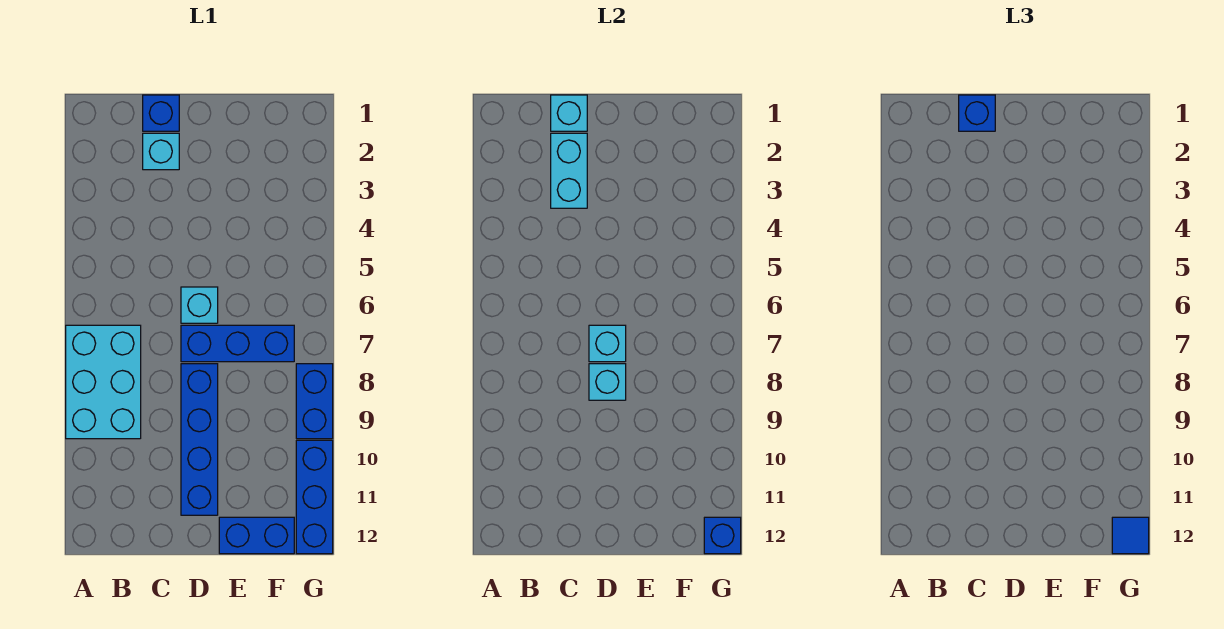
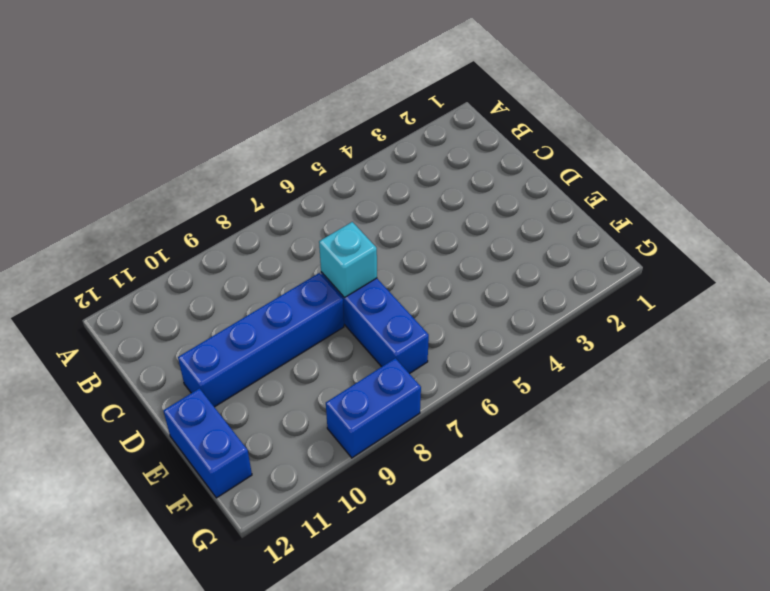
none -> cyan 2x3 brick [66,325,141,439]
none -> blue 1x1 brick [143,95,179,131]
none -> cyan 1x1 brick [143,133,179,170]

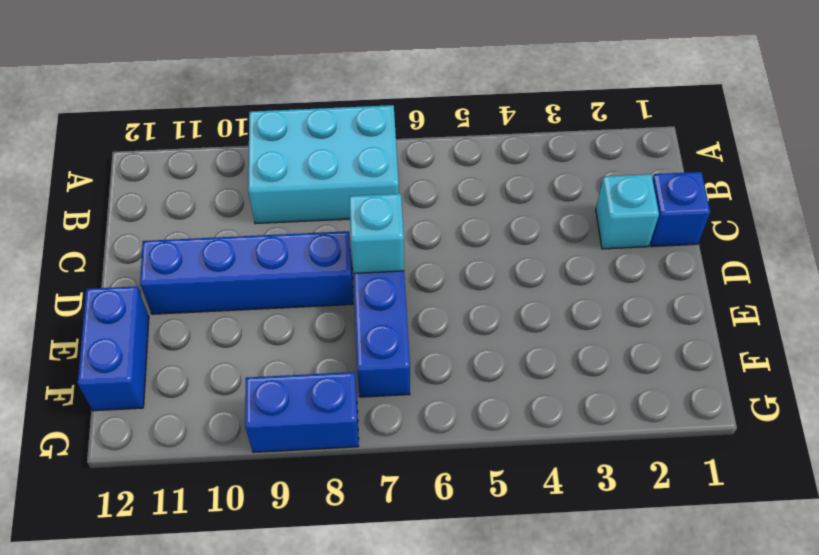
none -> cyan 1x1 brick [181,287,218,323]
none -> blue 1x3 brick [296,440,333,554]
none -> cyan 1x1 brick [551,95,587,131]

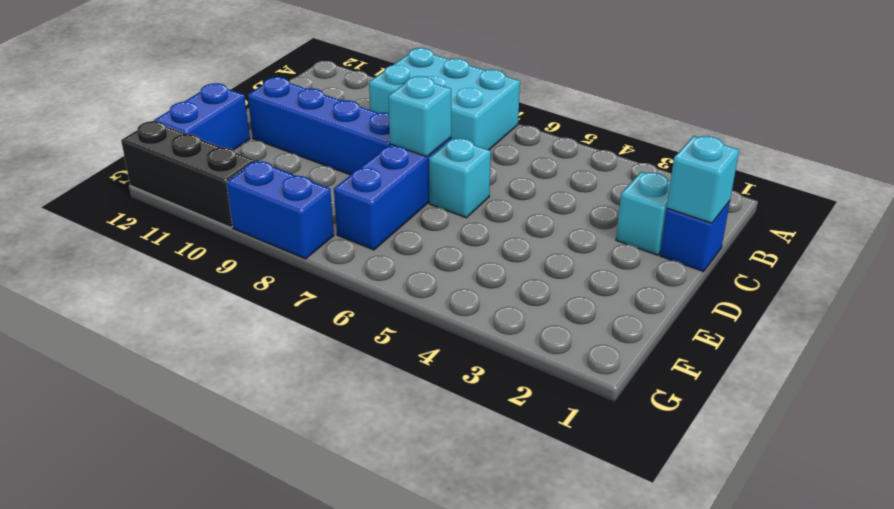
black 1x3 brick [121,121,255,228] -> blue 1x3 brick [296,440,333,554]
none -> cyan 1x2 brick [551,133,587,208]
none -> cyan 1x1 brick [589,364,626,400]
none -> blue 1x1 brick [704,517,741,554]

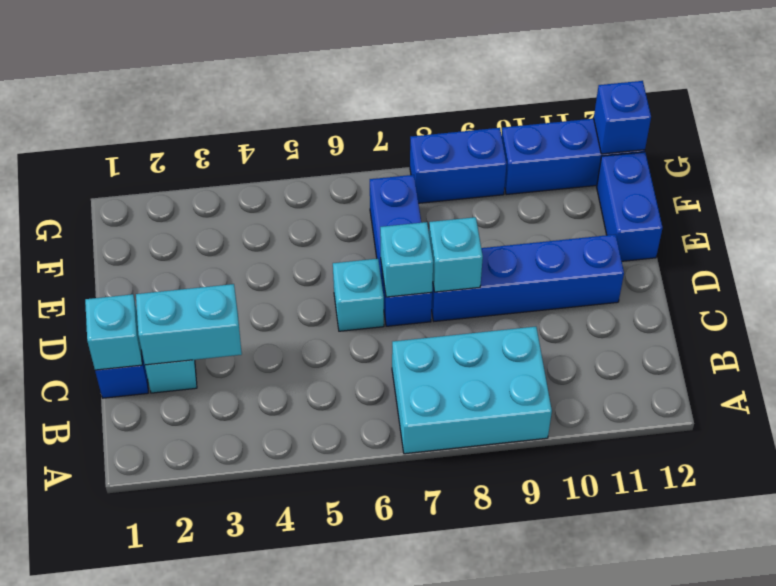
none -> blue 1x1 brick [959,95,995,131]
none -> blue 1x1 tile [1112,517,1149,554]

